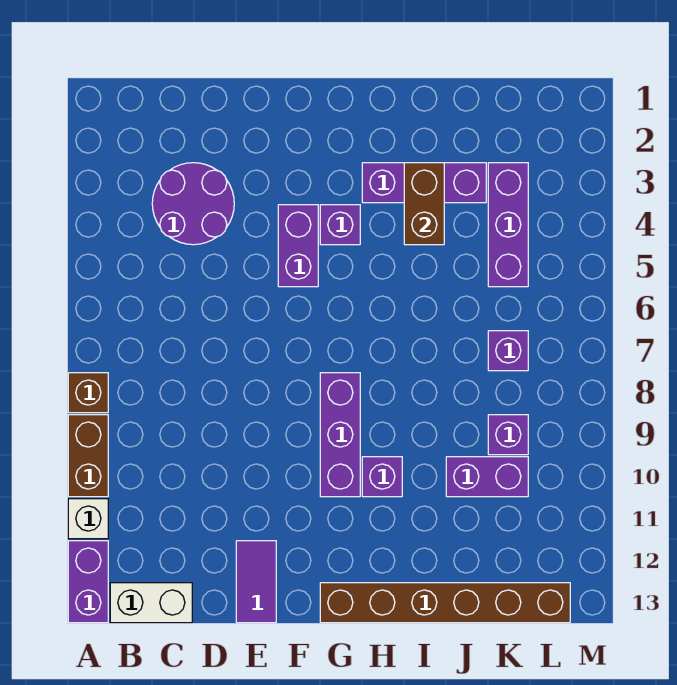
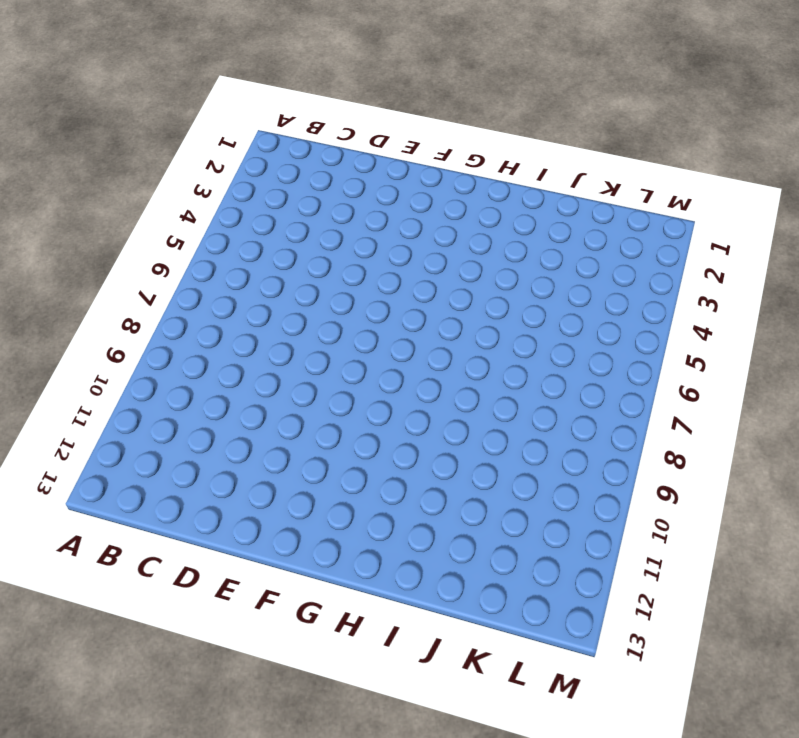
none -> brown 1x1 brick [68,373,108,413]
none -> brown 1x2 brick [68,415,108,497]
none -> white 1x1 brick [68,499,108,539]

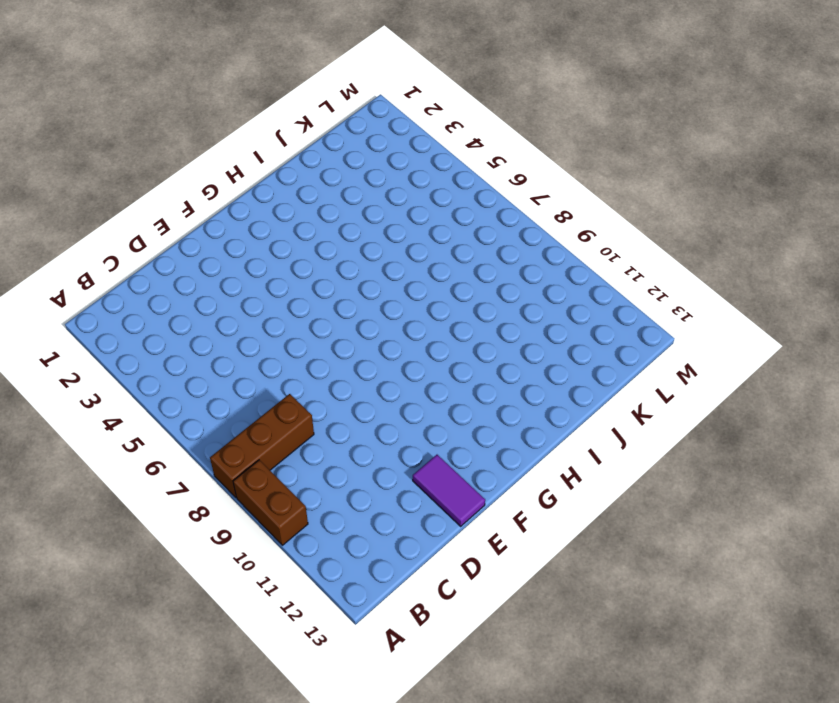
brown 1x3 brick [210,394,314,498] -> brown 1x1 brick [68,373,108,413]
none -> white 1x1 brick [68,499,108,539]
none -> purple 1x2 brick [68,541,108,623]
none -> white 1x2 brick [110,583,192,623]

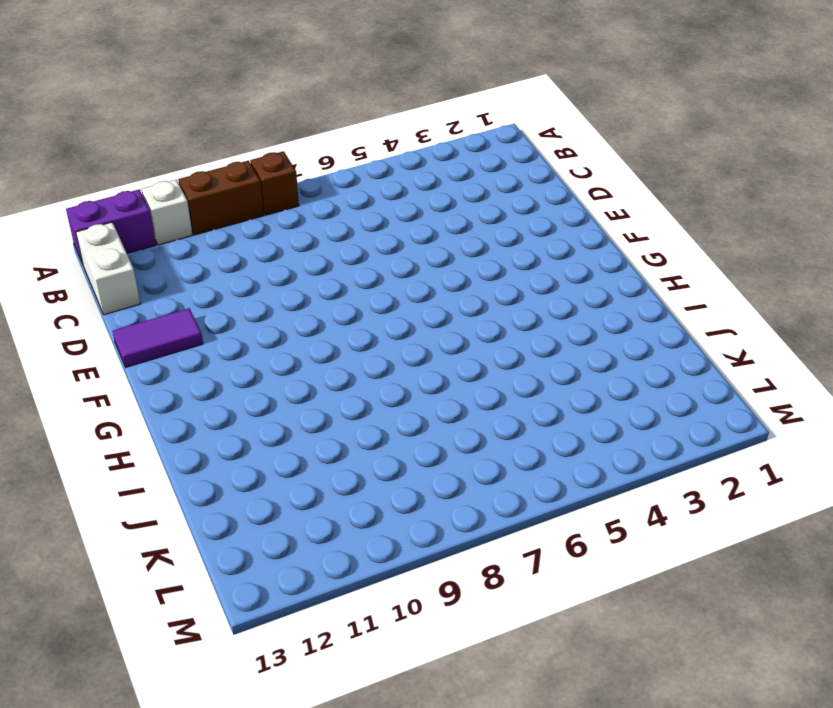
none -> purple 2x2 round brick [152,163,234,245]
none -> purple 1x2 brick [278,205,318,287]
none -> purple 1x1 brick [320,205,360,245]

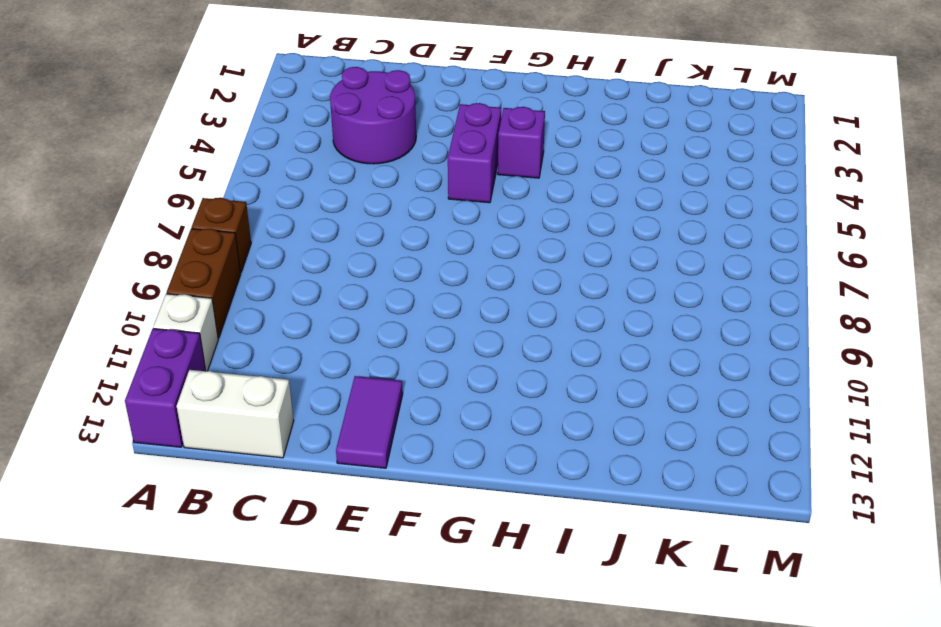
none -> purple 1x3 brick [320,373,360,497]
none -> brown 1x6 brick [320,583,570,623]
none -> purple 1x3 brick [362,163,486,203]

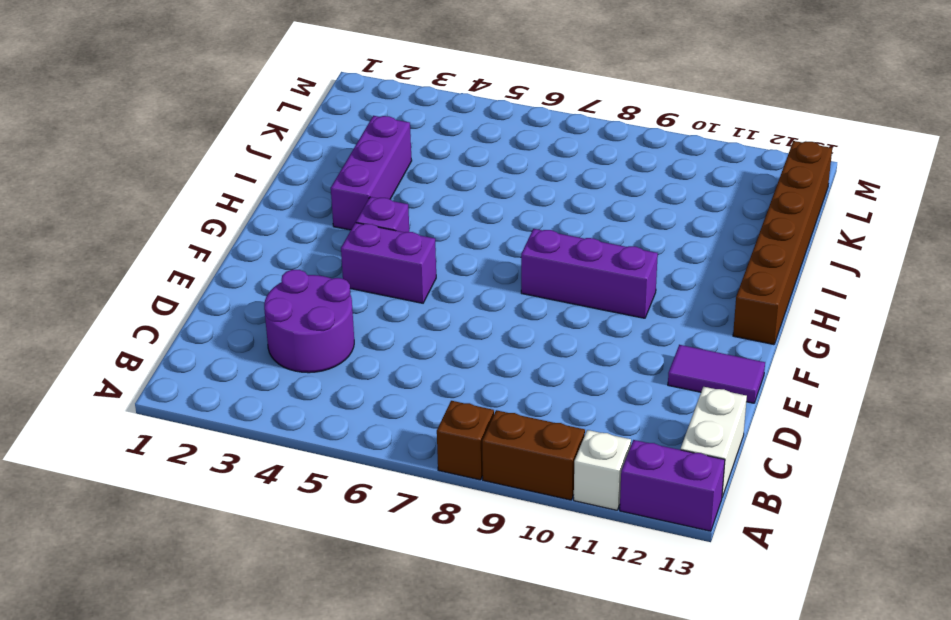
none -> purple 1x1 brick [362,457,402,497]
none -> purple 1x2 brick [446,457,528,497]
none -> purple 1x3 brick [488,163,528,287]

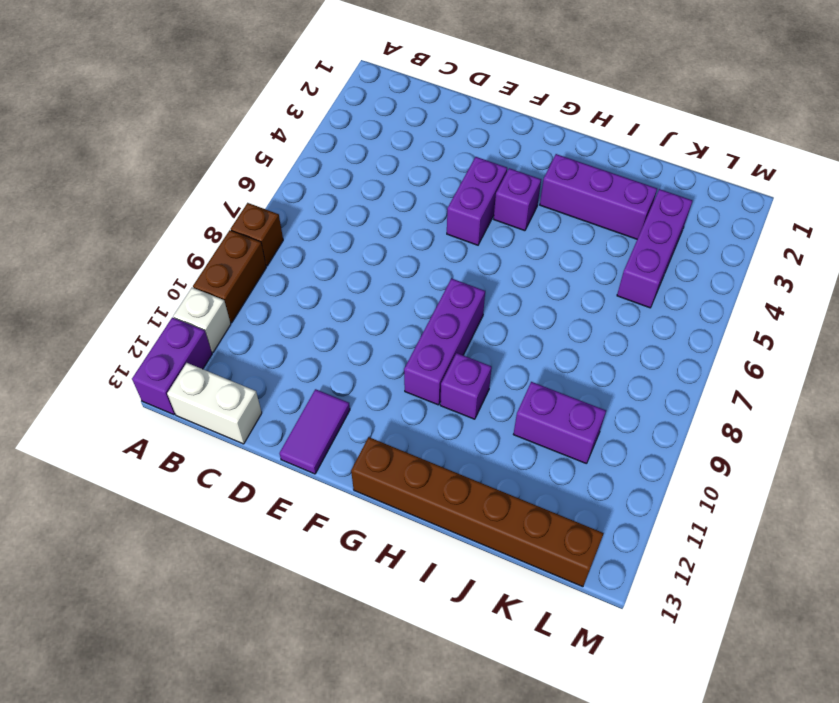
none -> purple 2x2 round brick [152,163,234,245]
none -> purple 1x1 brick [488,331,528,371]
none -> purple 1x1 brick [488,415,528,455]

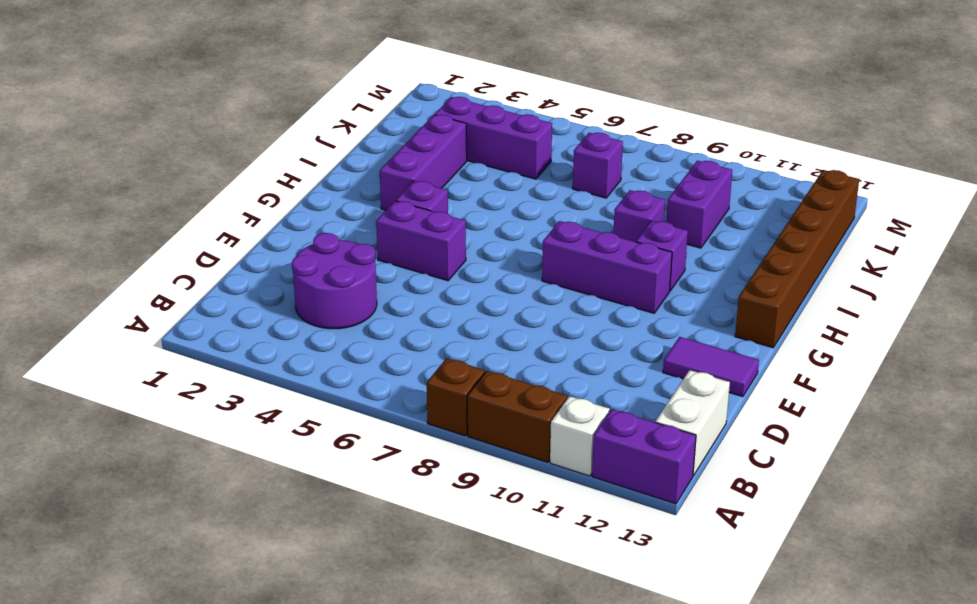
purple 1x1 brick [613,190,665,242] -> purple 1x1 brick moved to [488,415,528,455]
none -> brown 1x2 brick [404,163,444,245]

